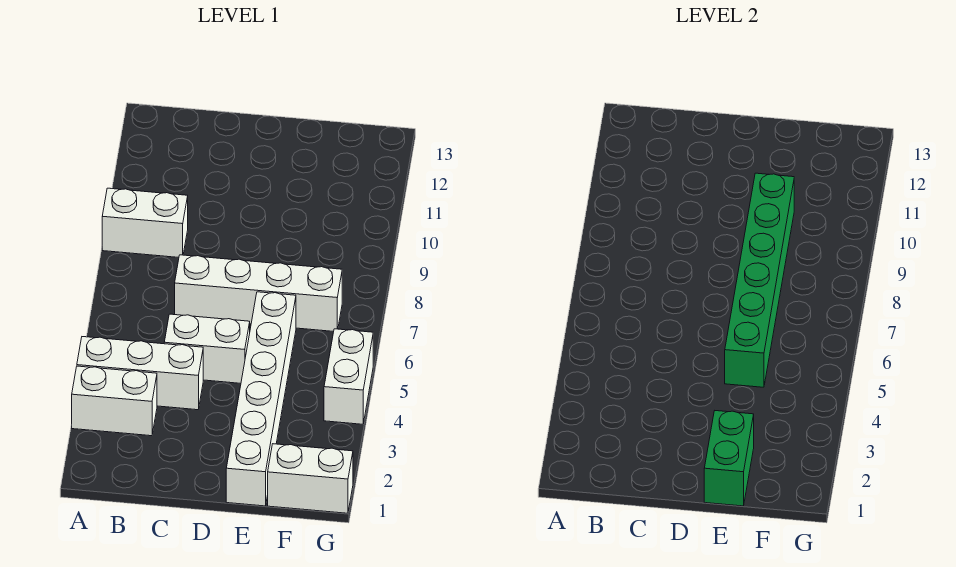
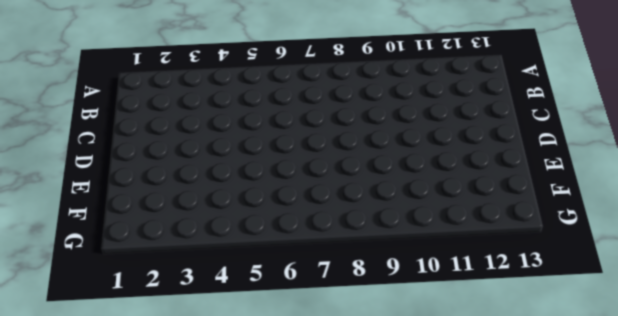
none -> white 1x2 brick [72,366,157,436]
none -> white 1x3 brick [77,337,203,410]

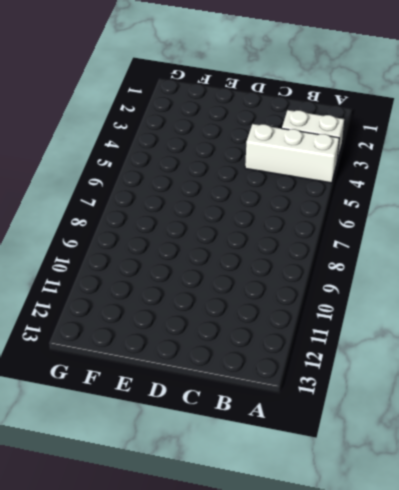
none -> white 1x2 brick [102,188,188,257]
none -> white 1x2 brick [164,314,250,383]

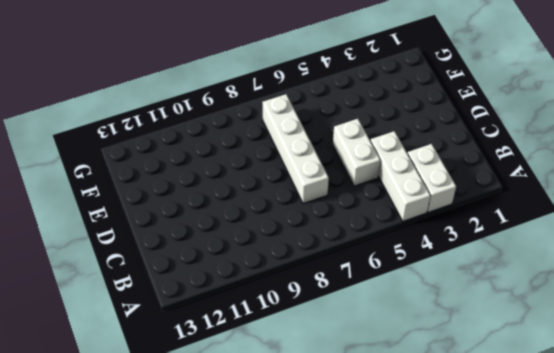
none -> white 1x2 brick [102,188,188,257]
none -> white 1x6 brick [226,292,296,506]

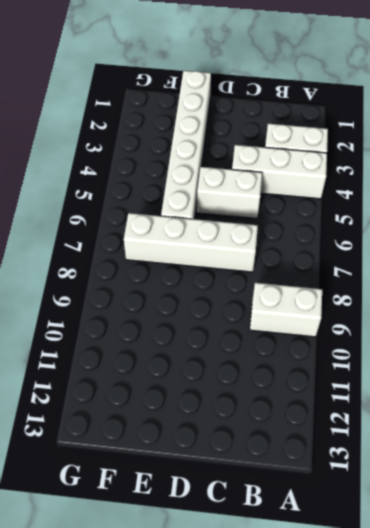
none -> white 1x2 brick [268,444,353,513]
none -> white 1x2 brick [324,329,373,424]

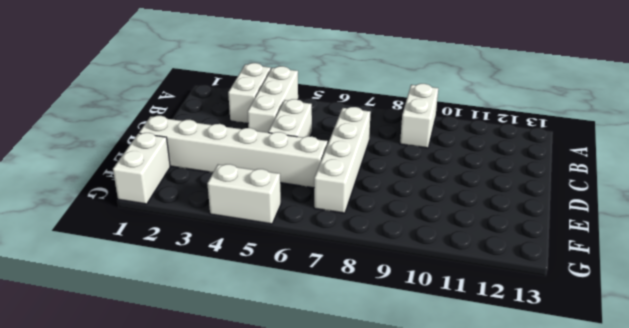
none -> green 1x2 brick [704,411,754,506]
none -> green 1x6 brick [725,173,794,387]

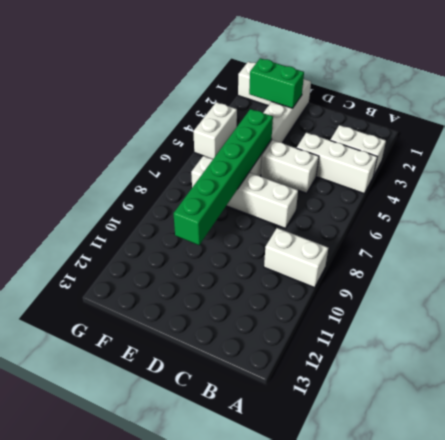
green 1x2 brick [249,58,304,108] -> green 1x2 brick turned to [704,411,754,506]

